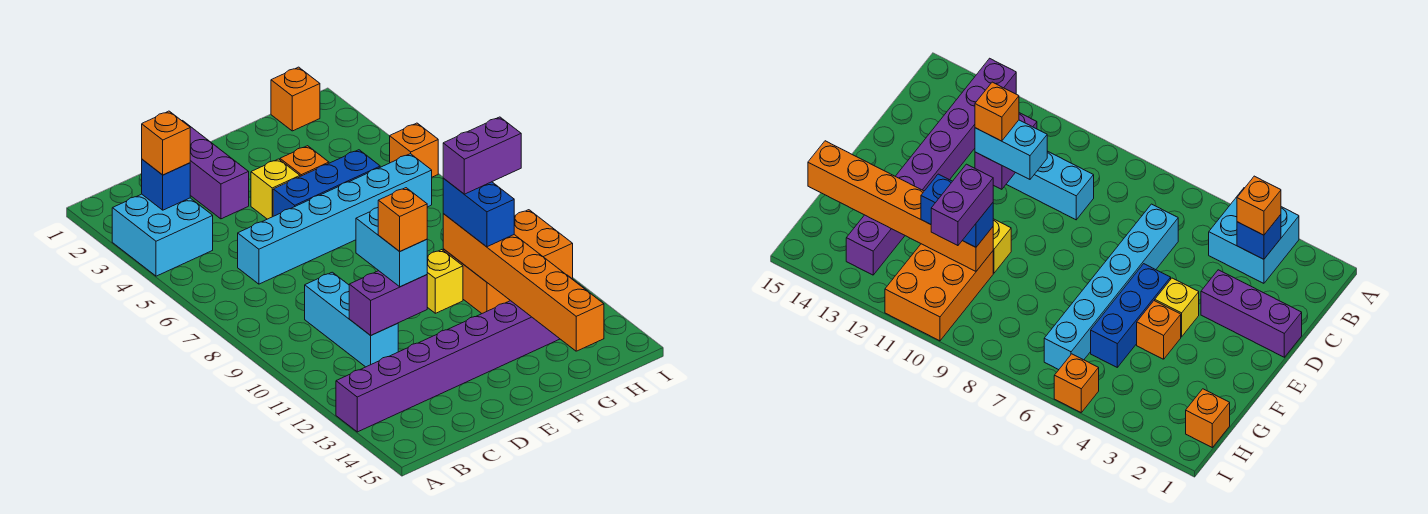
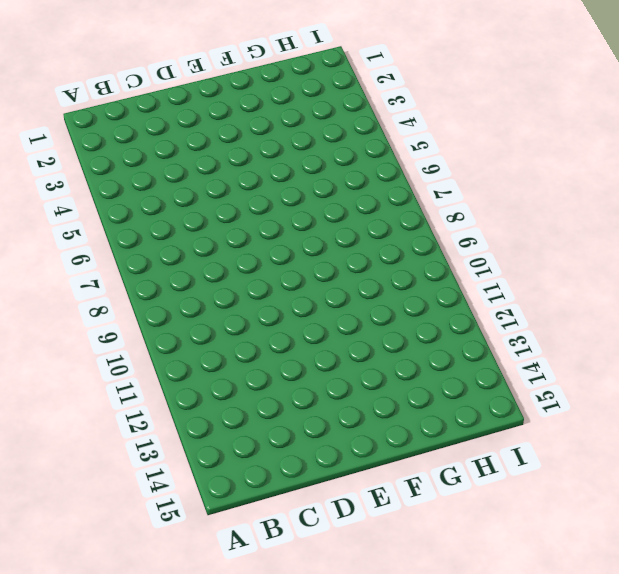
none -> cyan 2x2 brick [112,194,213,276]
none -> purple 1x8 brick [336,275,586,432]
none -> cyan 1x6 brick [238,154,432,284]

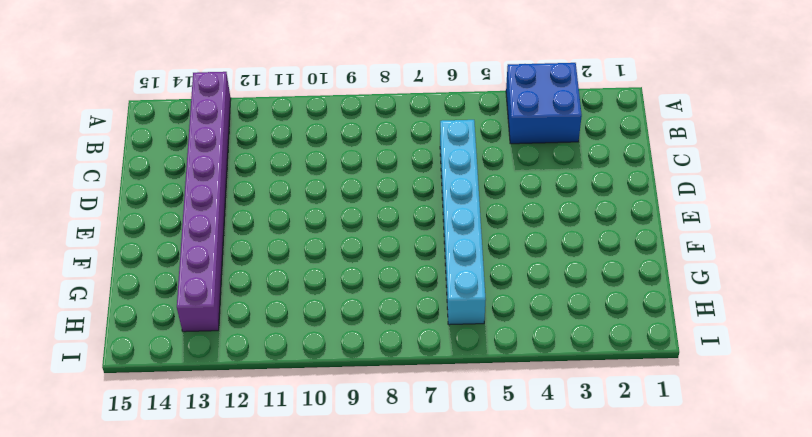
blue 2x2 brick [506,63,582,144] -> cyan 2x2 brick [112,194,213,276]
none -> cyan 1x3 brick [305,272,398,367]
none -> purple 1x3 brick [183,121,249,219]
none -> yellow 1x1 brick [251,159,300,219]

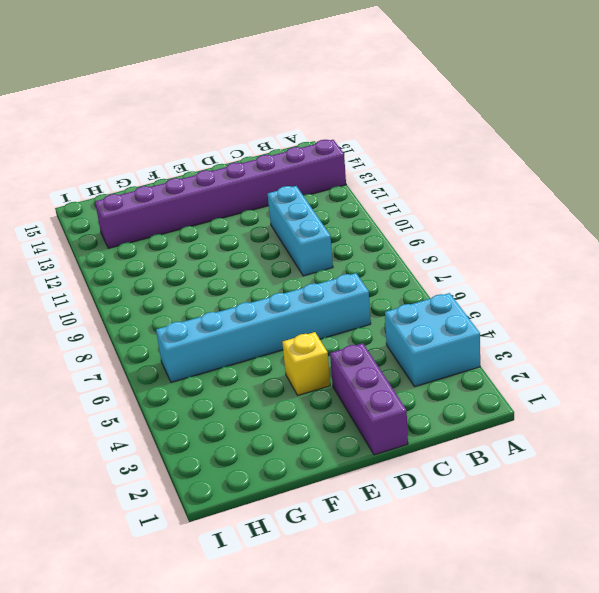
none -> blue 1x3 brick [273,150,380,216]
none -> orange 1x1 brick [280,146,329,176]
none -> yellow 1x1 brick [427,250,463,313]

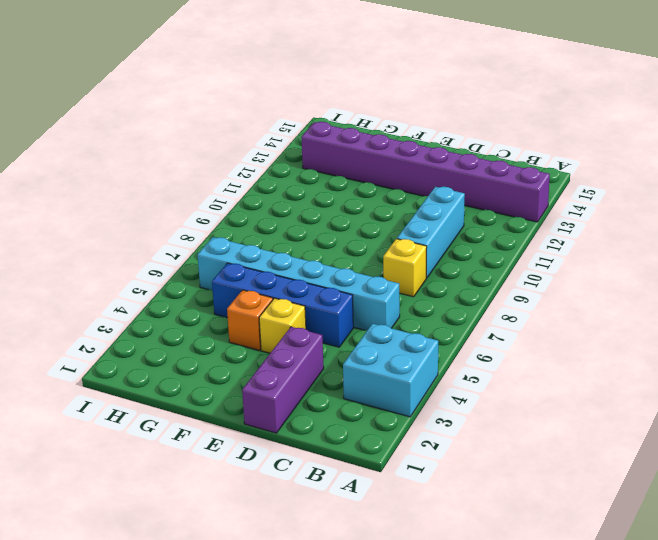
yellow 1x1 brick [383,239,427,297] -> yellow 1x1 brick moved to [427,250,463,313]
blue 1x4 brick [212,263,353,347] -> blue 1x3 brick [273,150,380,216]
none -> orange 2x3 brick [443,210,573,313]
none -> orange 1x1 brick [271,67,320,131]
none -> orange 1x1 brick [390,123,438,177]

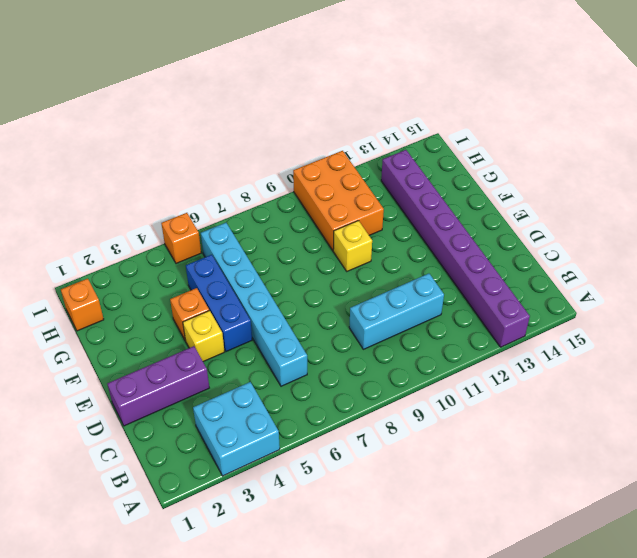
none -> blue 1x1 brick [141,159,190,210]
none -> purple 1x2 brick [349,271,427,335]
none -> orange 1x6 brick [443,214,604,351]

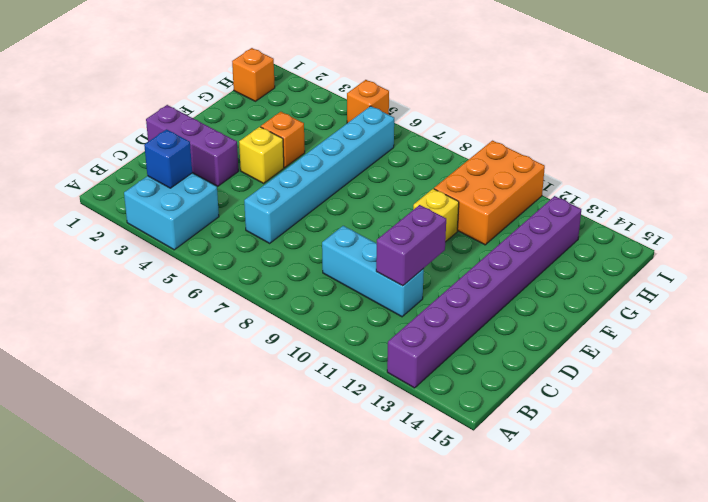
none -> blue 1x3 brick [273,150,380,216]
none -> orange 1x6 brick [443,214,604,351]
none -> orange 1x1 brick [142,111,190,175]

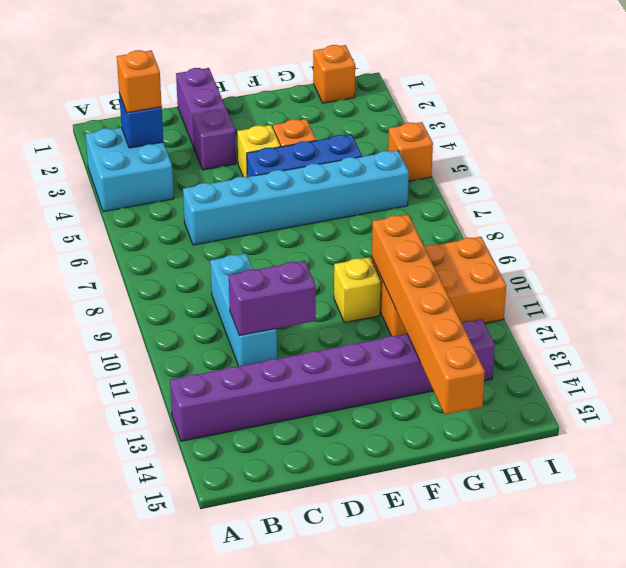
none -> cyan 1x2 brick [356,208,427,287]
none -> blue 1x2 brick [443,178,514,247]
none -> orange 1x1 brick [378,188,427,251]

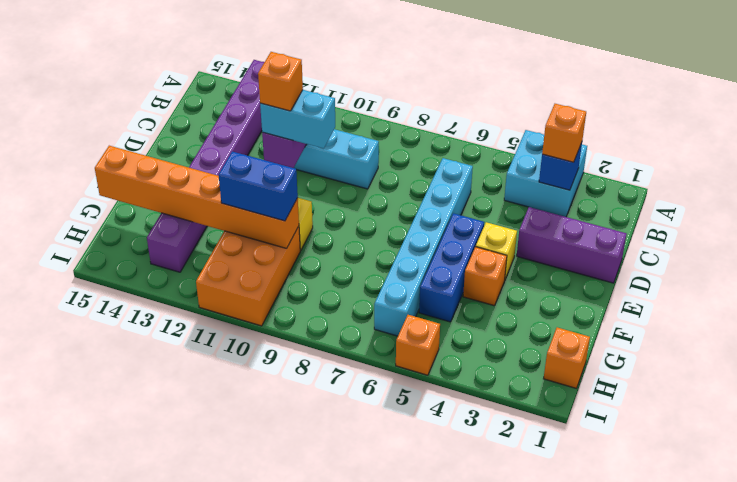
none -> purple 1x2 brick [443,117,521,194]

